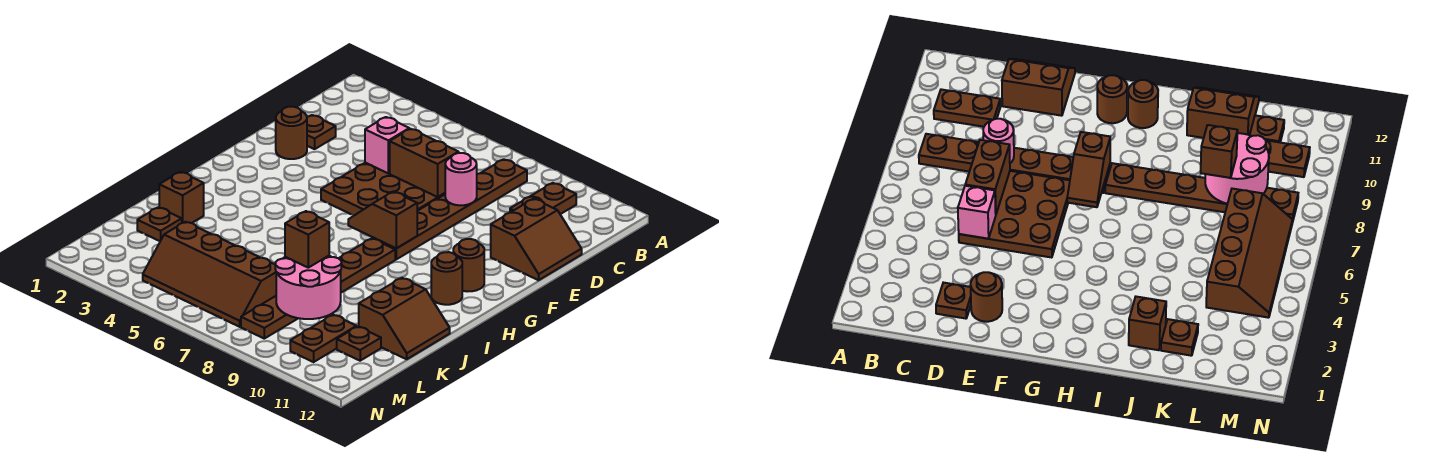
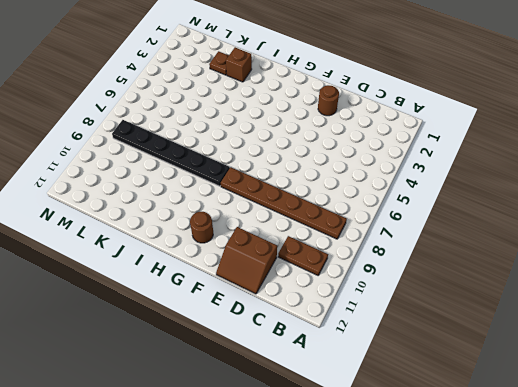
black 1x6 plate [112,120,230,186] -> brown 1x6 plate [241,238,395,339]
none -> brown 1x1 plate [307,115,336,149]
none -> brown 3x3 plate [321,163,445,216]
none -> brown 1x1 round brick [431,252,462,305]

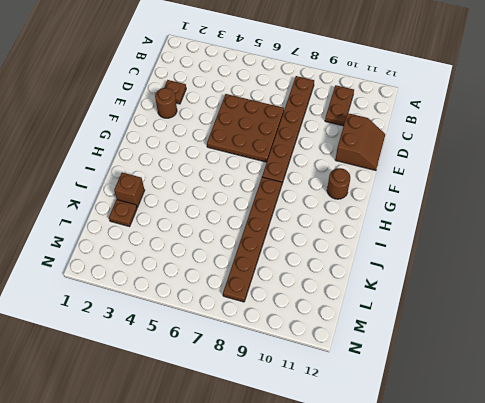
none -> brown 1x1 round brick [431,252,462,305]
none -> brown 2x2 slope [359,278,450,359]
none -> brown 2x4 slope [143,222,276,327]

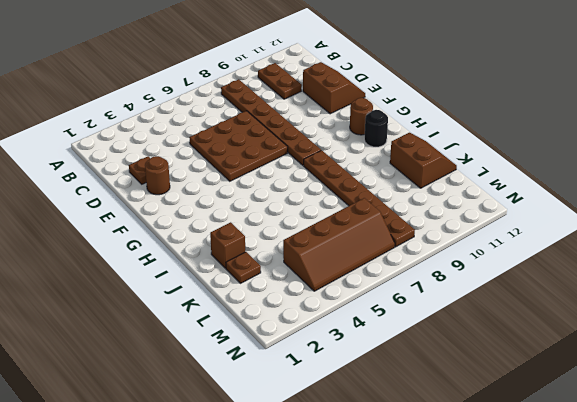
black 1x1 round brick [364,110,388,147] -> brown 1x1 round brick [431,252,462,305]
none -> brown 1x2 plate [290,315,356,362]
none -> brown 1x1 plate [337,326,381,361]
none -> pink 1x1 brick [365,117,409,173]

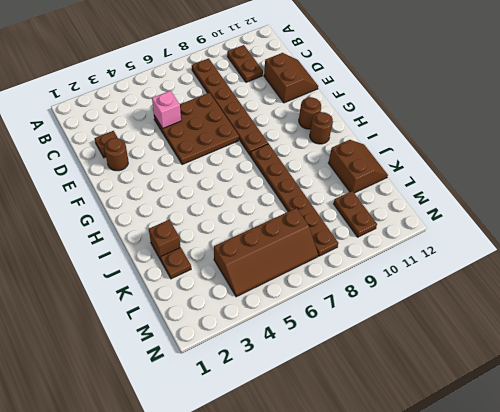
none -> brown 1x1 plate [337,326,381,361]
none -> brown 1x2 brick [390,129,459,197]
none -> pink 1x1 round brick [445,153,477,205]

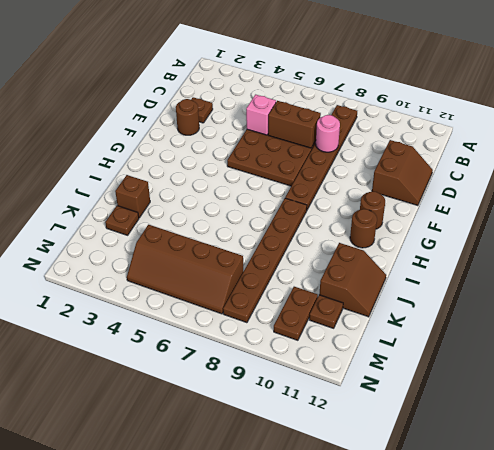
none -> brown 1x2 plate [510,183,576,214]
none -> brown 1x2 slope [348,192,417,248]
none -> pink 2x2 round brick [275,256,341,319]

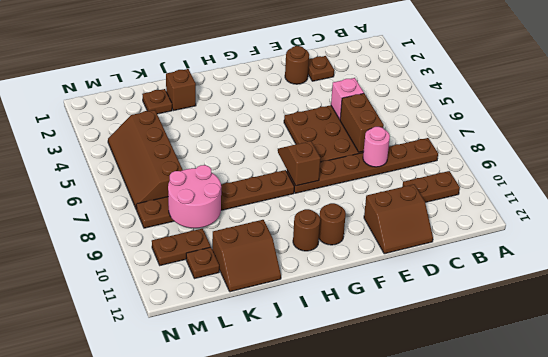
none -> brown 1x1 brick [285,211,329,268]

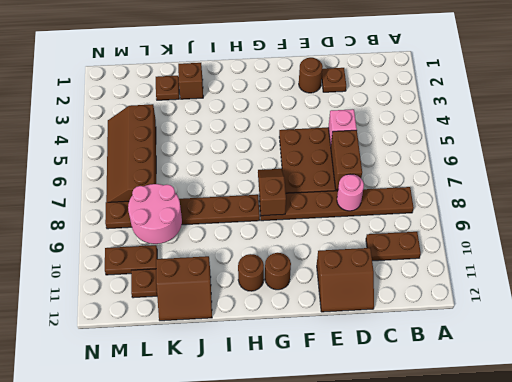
none -> brown 1x1 brick [285,211,329,268]

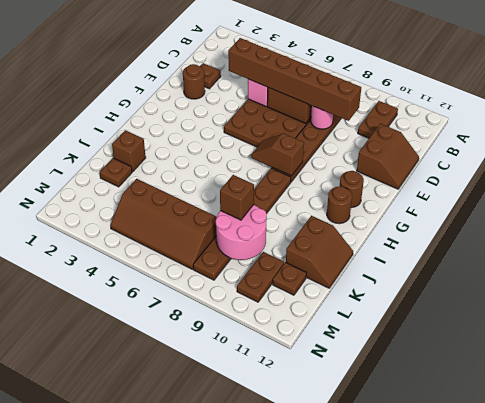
brown 1x6 brick [228,38,361,121] -> none

